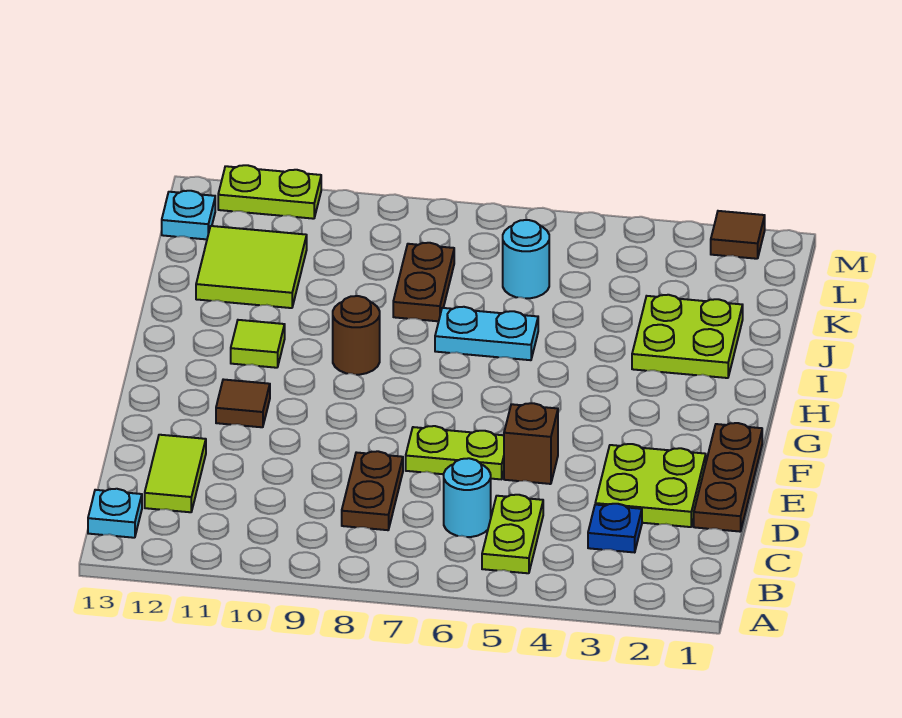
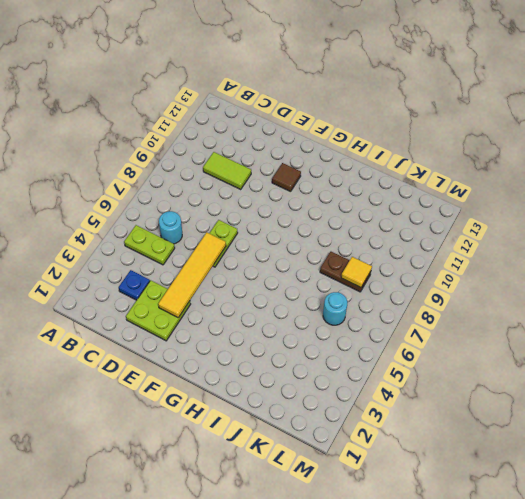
lime 1x2 tile [203,152,251,189] -> lime 1x2 tile moved to [145,435,206,512]
yellow 1x4 tile [158,232,226,318] -> none
yellow 1x1 tile [341,257,372,288] -> none
none -> cyan 1x1 plate [88,489,142,538]
none -> brown 1x2 plate [342,451,403,530]
none -> brown 1x3 plate [694,423,762,532]

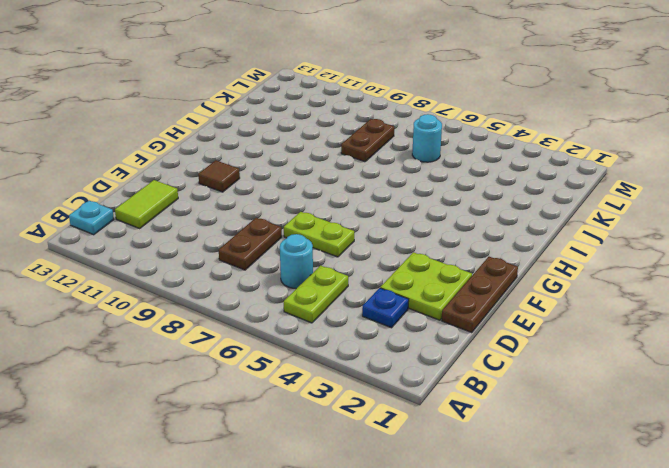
none -> brown 1x1 brick [504,403,558,484]
none -> brown 1x1 round brick [333,296,380,375]
none -> lime 1x1 tile [231,320,285,368]

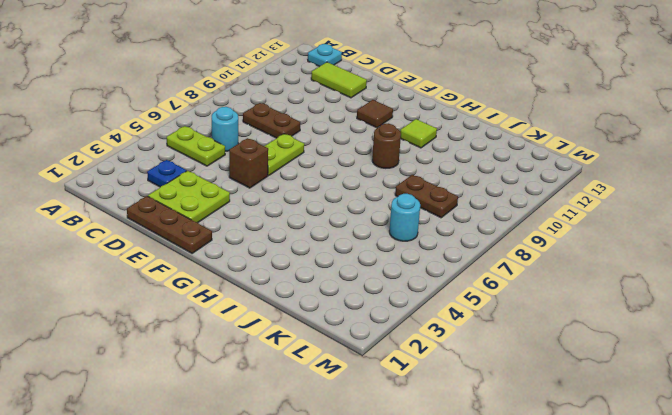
none -> lime 2x2 plate [632,295,743,378]
none -> cyan 1x2 plate [435,307,538,360]
none -> lime 2x2 tile [196,226,307,308]

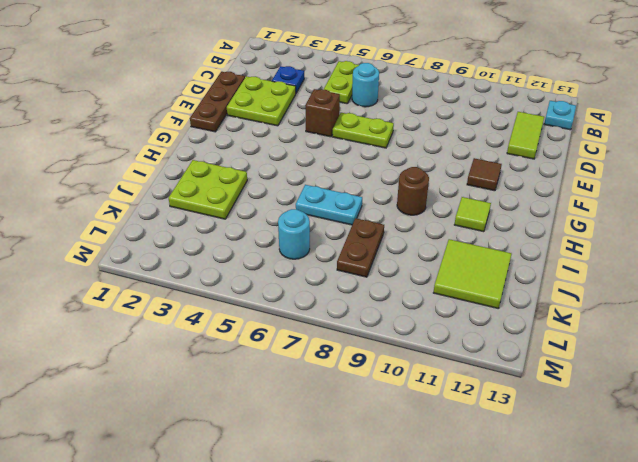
none -> brown 1x2 plate [342,451,403,530]
none -> cyan 1x1 plate [162,191,215,239]
none -> brown 1x1 tile [711,211,765,259]

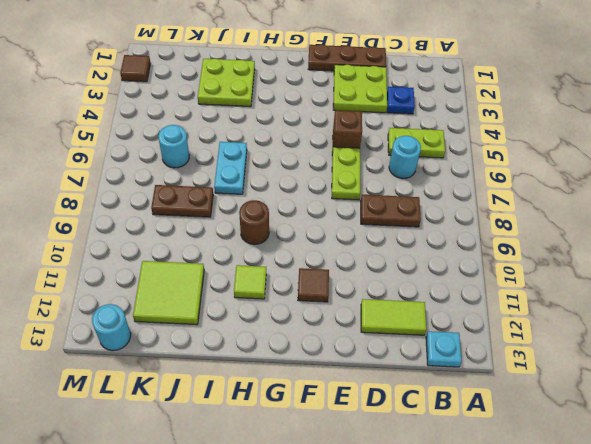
cyan 1x1 round brick [92,304,131,351] -> cyan 1x1 plate [162,191,215,239]
none -> lime 1x2 plate [218,165,321,219]

